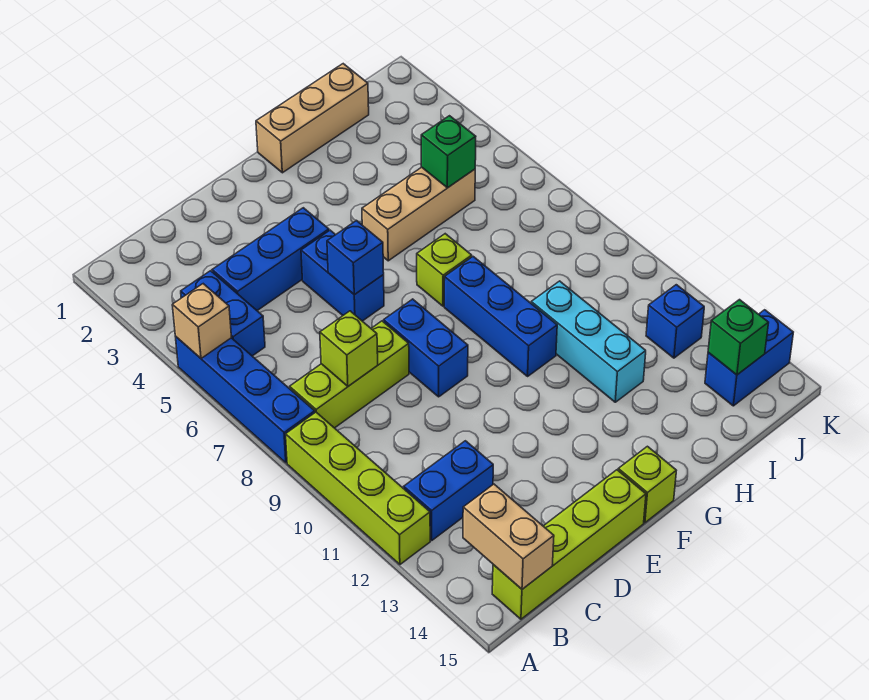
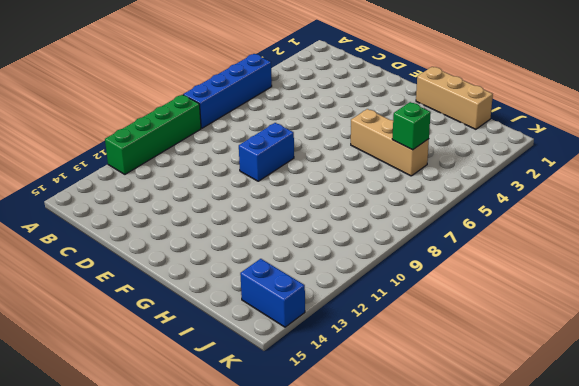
green 1x4 brick [105,95,201,174] -> lime 1x4 brick [286,412,430,565]
none -> blue 1x2 brick [181,271,265,356]
none -> lime 1x3 brick [290,321,409,428]
none -> blue 1x2 brick [404,441,493,540]

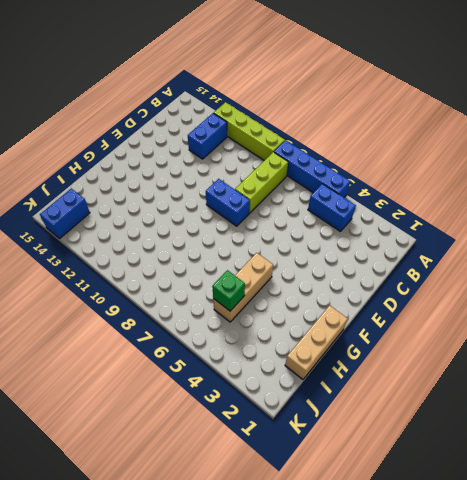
none -> lime 1x4 brick [492,470,646,619]
none -> blue 1x3 brick [212,208,329,311]
none -> blue 1x2 brick [301,230,384,321]

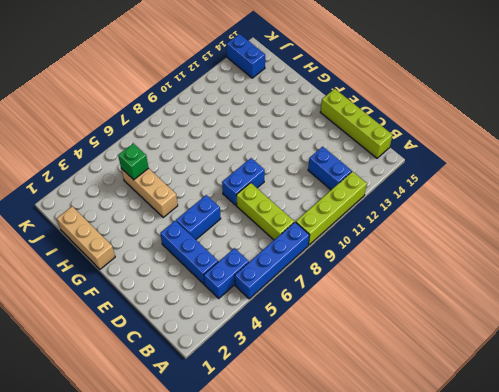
none -> lime 1x1 brick [618,446,676,523]
none -> lime 1x1 brick [417,234,472,306]
none -> blue 1x3 brick [444,257,557,376]

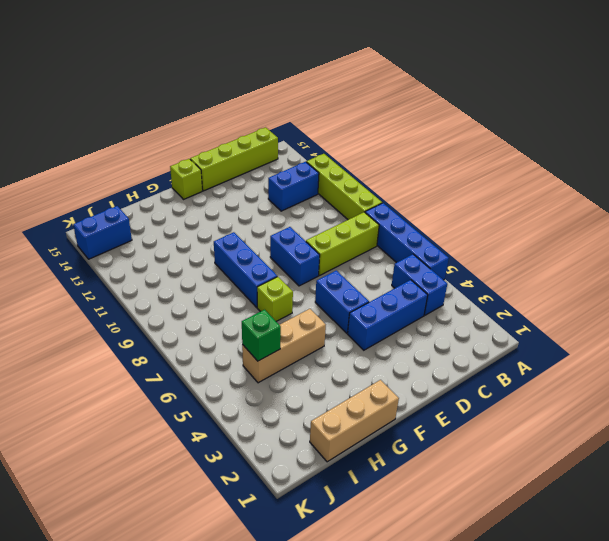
none -> cyan 1x3 brick [531,281,646,402]
none -> blue 1x1 brick [646,285,704,358]
none -> tan 1x1 brick [172,284,232,359]

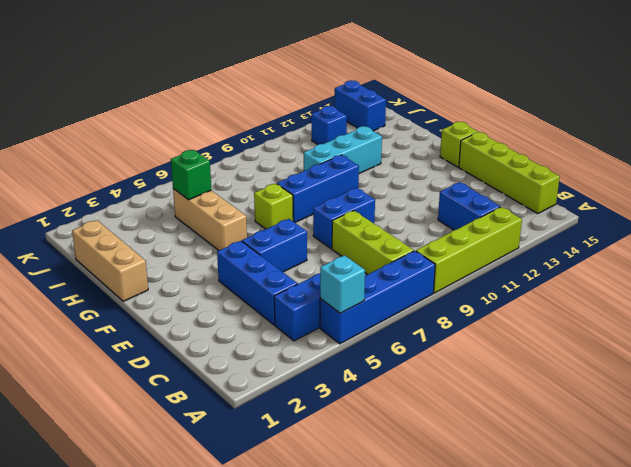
cyan 1x1 brick [320,255,365,313] -> tan 1x1 brick [172,284,232,359]
none -> tan 1x2 brick [463,484,554,589]
none -> lime 1x1 brick [320,311,378,386]
none -> blue 1x1 brick [327,220,384,295]

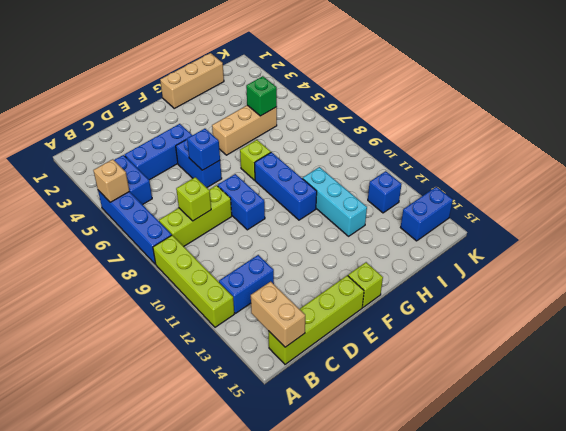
none -> green 1x1 brick [708,300,769,375]

